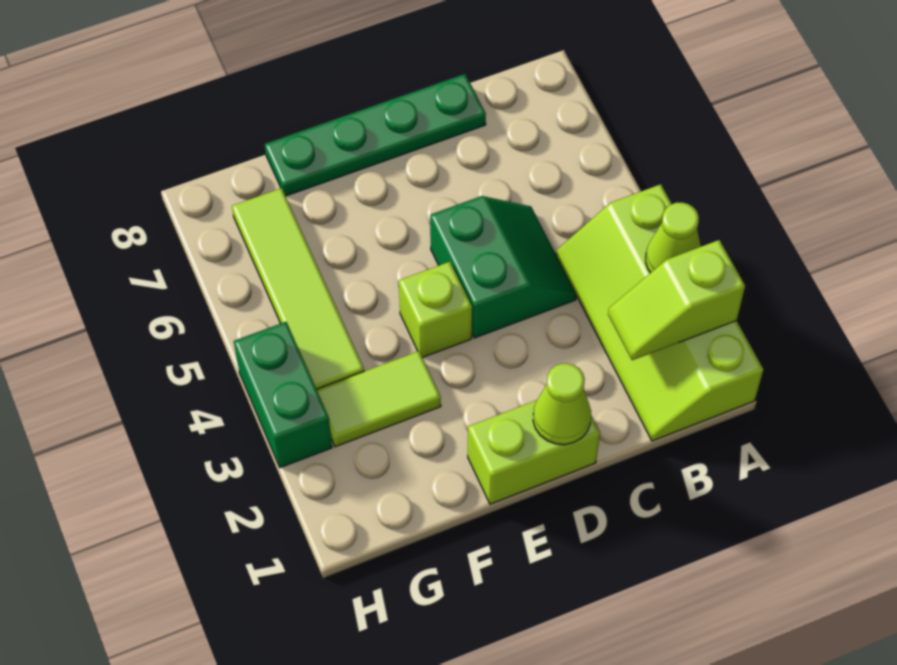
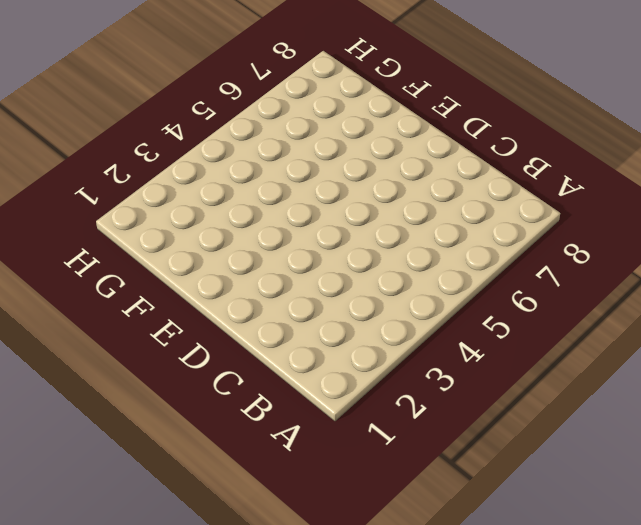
none -> lime 2x4 slope [556,184,763,441]
none -> green 2x2 slope [430,196,577,338]

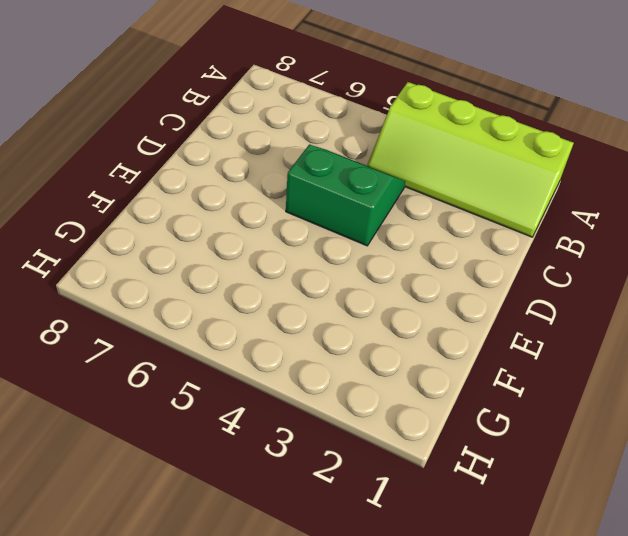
none -> green 1x4 plate [265,74,486,196]
none -> lime 1x2 brick [468,400,600,504]

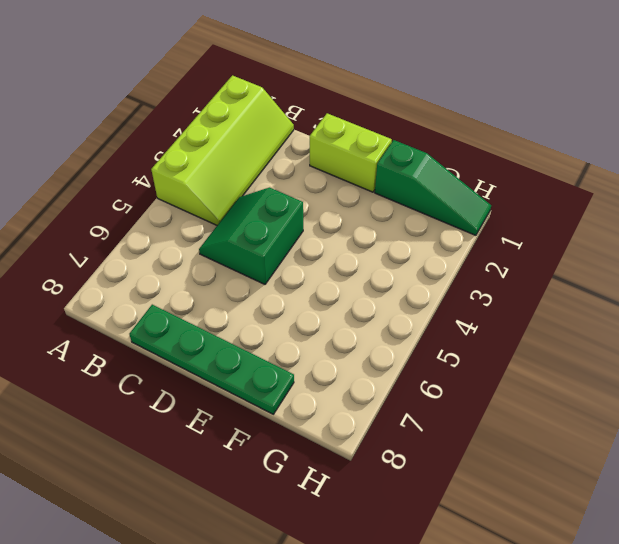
green 1x3 slope [375,140,491,235] -> none
none -> lime 1x1 brick [399,262,472,358]
none -> lime 1x2 tile [317,351,441,447]

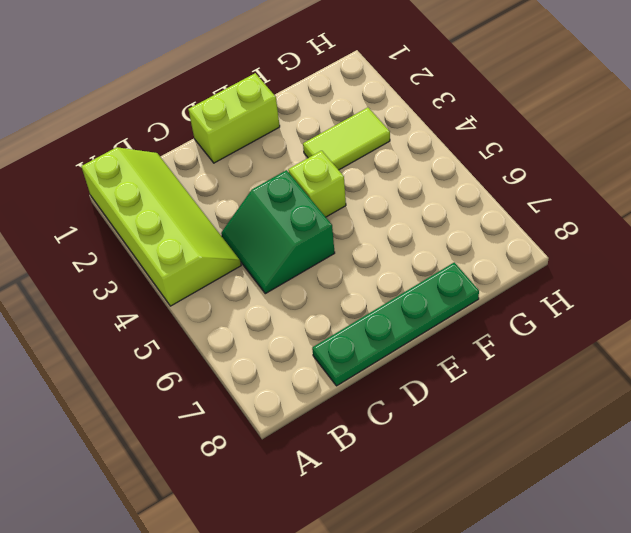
none -> lime 1x4 tile [232,188,364,389]
none -> green 1x2 brick [234,322,332,468]

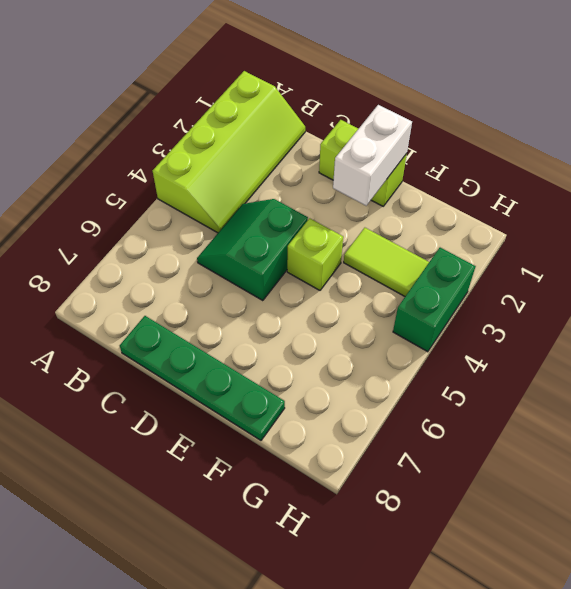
white 1x2 brick [333,105,412,206] -> none
none -> lime 1x4 tile [232,188,364,389]
none -> lime 1x2 slope [608,240,745,360]

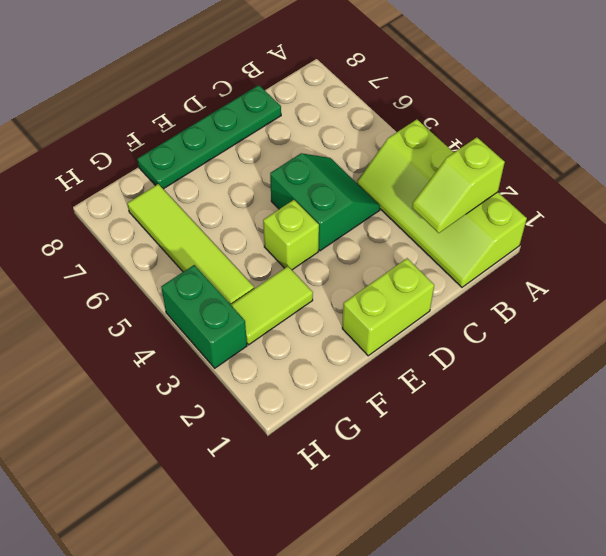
none -> lime 1x1 cone [646,203,701,273]
none -> lime 1x1 cone [533,363,591,445]

